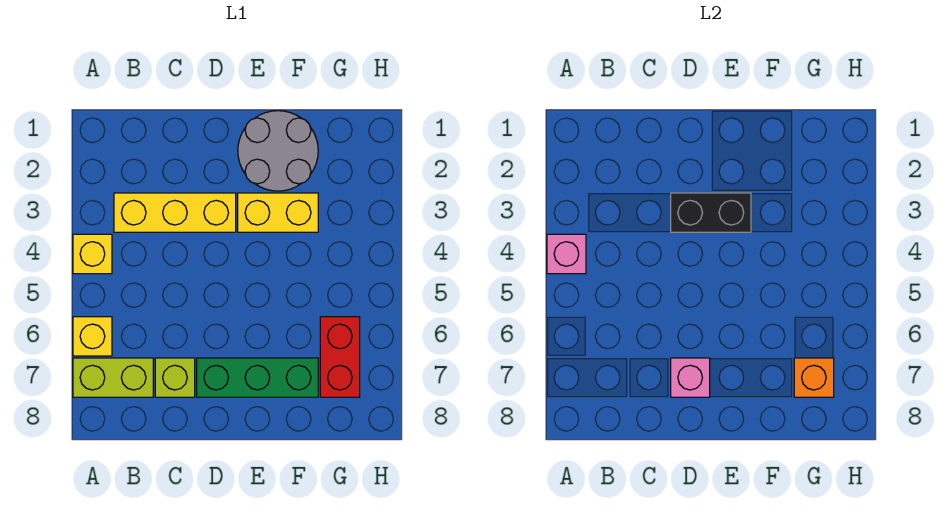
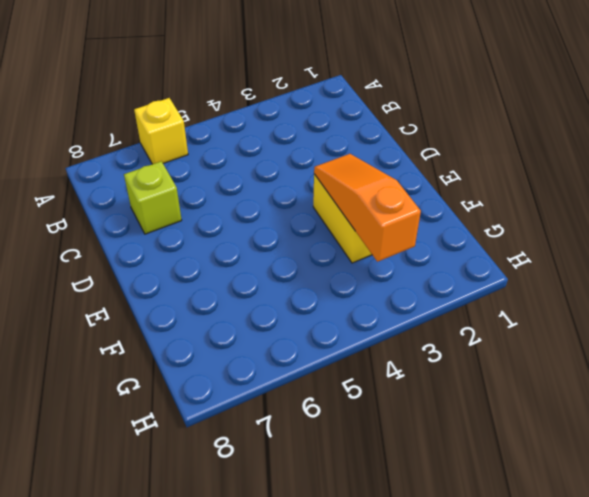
orange 1x3 slope [314,154,421,262] -> black 1x2 brick [671,193,751,232]
none -> yellow 1x1 brick [73,234,112,274]
none -> lime 1x2 brick [73,358,153,397]
none -> yellow 1x3 brick [114,193,236,232]

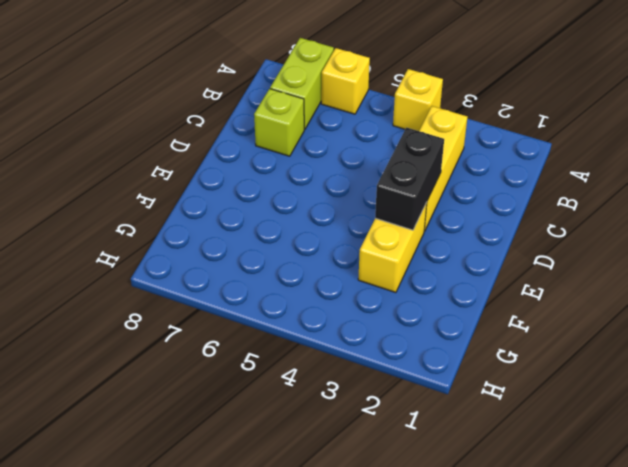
none -> green 1x3 brick [197,358,318,397]
none -> grey 2x2 round brick [238,111,318,191]
none -> red 1x2 brick [320,317,360,397]

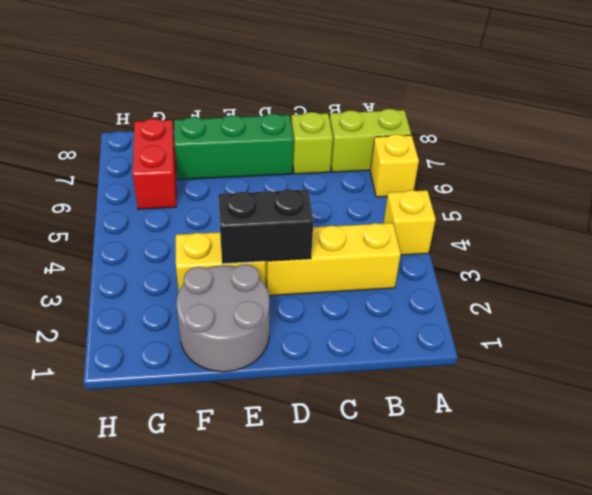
none -> pink 1x1 brick [547,234,586,274]
none -> pink 1x1 brick [671,358,710,397]
none -> orange 1x1 brick [794,358,834,397]

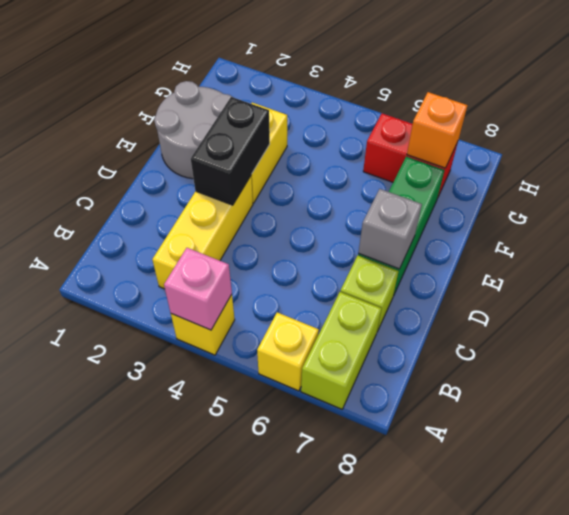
grey 1x1 brick [358,189,422,269] -> pink 1x1 brick [671,358,710,397]

